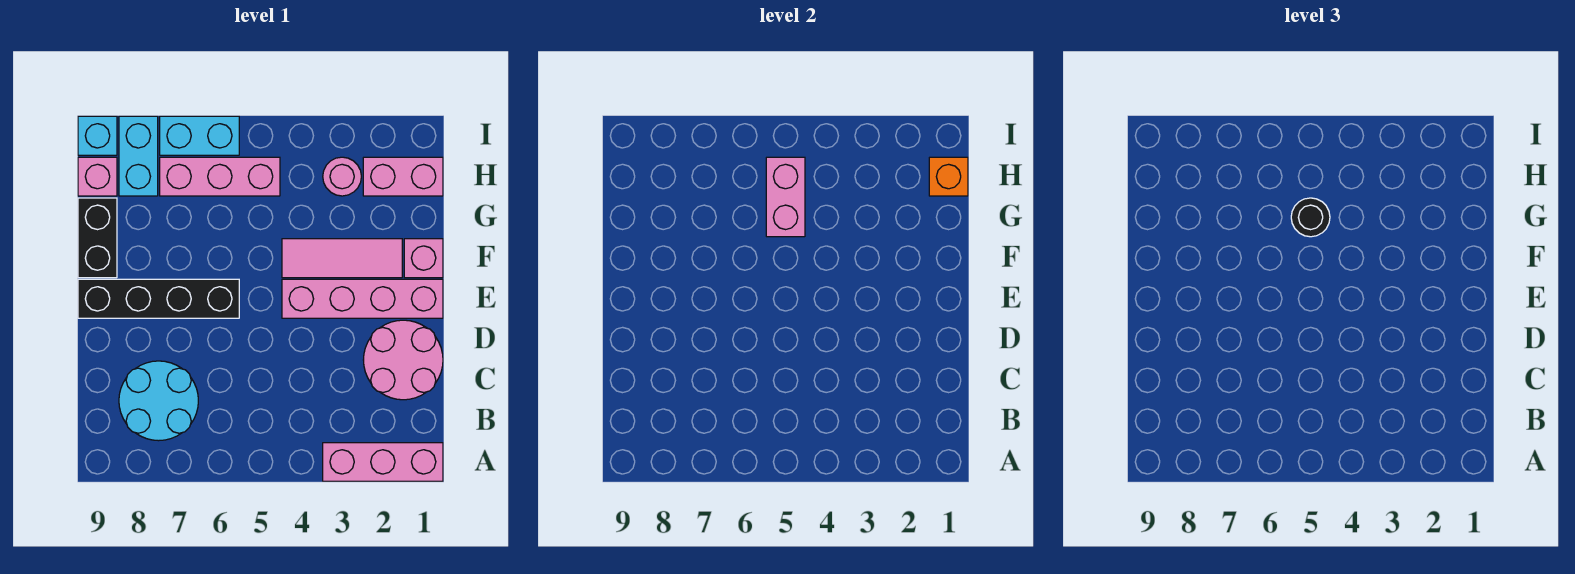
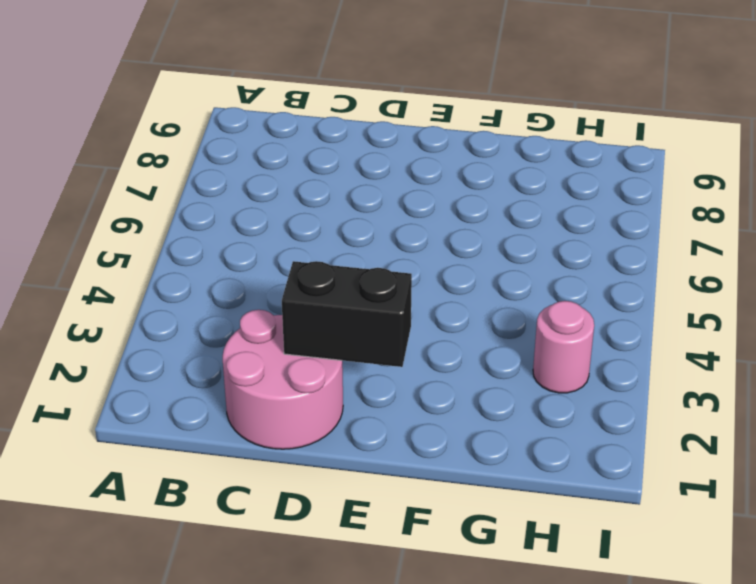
black 1x2 brick [282,261,412,367] -> black 1x2 brick moved to [78,198,117,278]
none -> pink 1x3 brick [323,443,443,481]
none -> cyan 2x2 round brick [119,361,198,441]
none -> pink 1x4 brick [282,279,443,318]

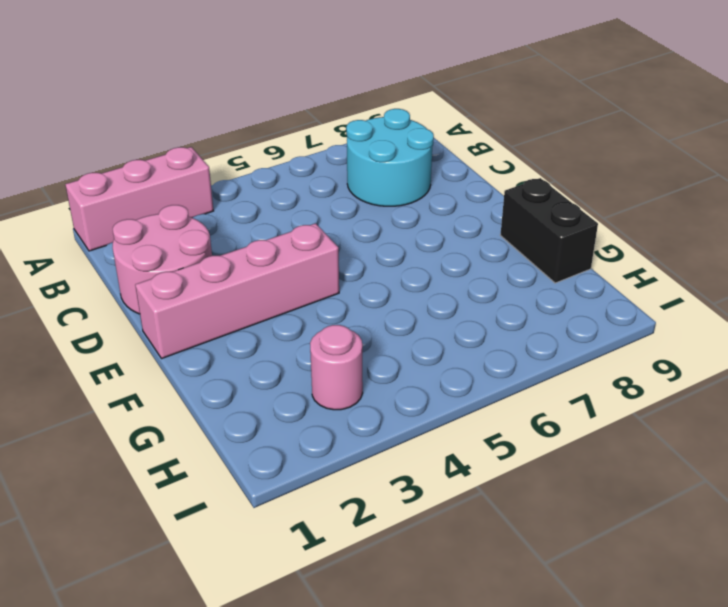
none -> black 1x4 brick [78,279,239,318]
none -> pink 1x1 brick [404,239,443,278]
none -> pink 1x3 tile [282,239,402,278]

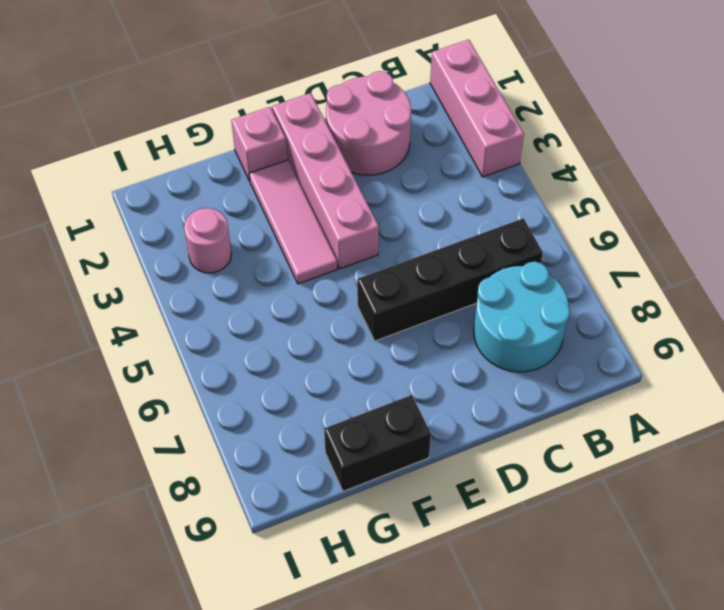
black 1x4 brick [357,218,543,341] -> black 1x4 brick turned to [78,279,239,318]
none -> pink 1x2 brick [363,157,443,196]
none -> pink 1x3 brick [160,157,280,196]
none -> cyan 1x2 brick [119,116,158,196]

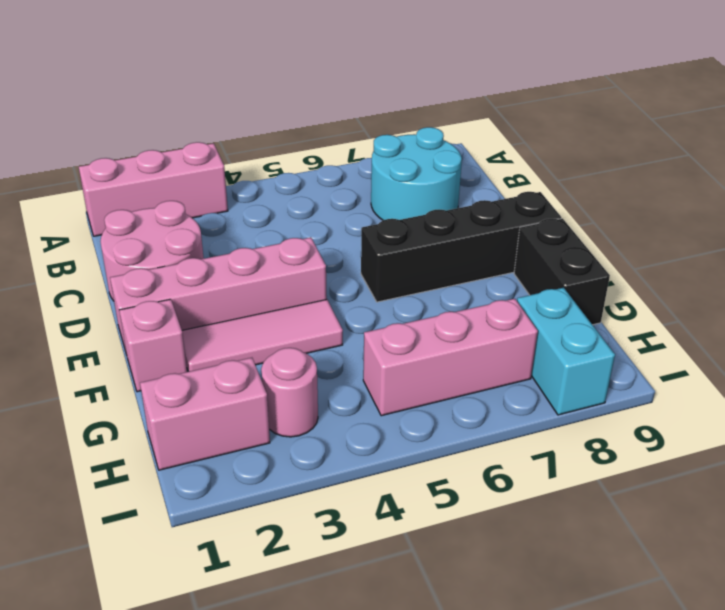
none -> pink 1x1 brick [78,157,117,196]
none -> cyan 1x2 brick [160,116,239,155]
none -> cyan 1x1 brick [78,116,117,155]

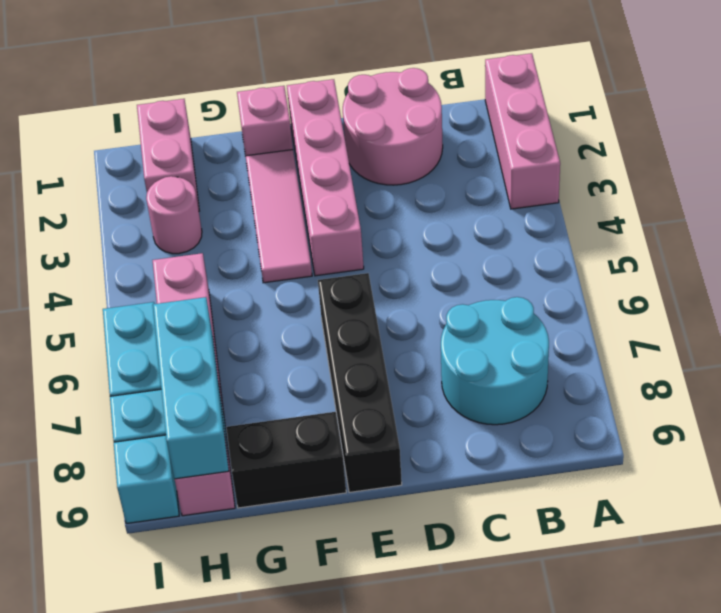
cyan 1x3 brick [153,297,229,479] -> none
none -> pink 1x2 brick [766,157,805,237]
none -> orange 1x1 brick [929,157,968,196]
none -> black 1x1 round brick [1291,198,1330,237]

